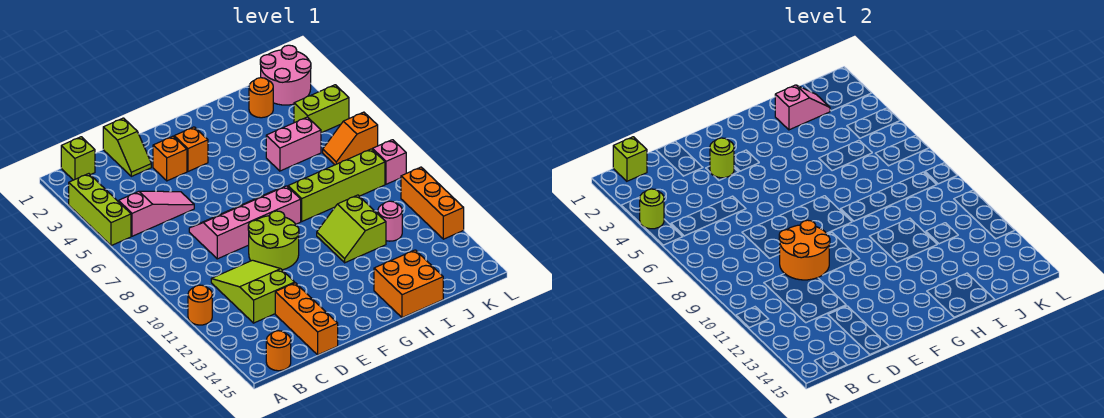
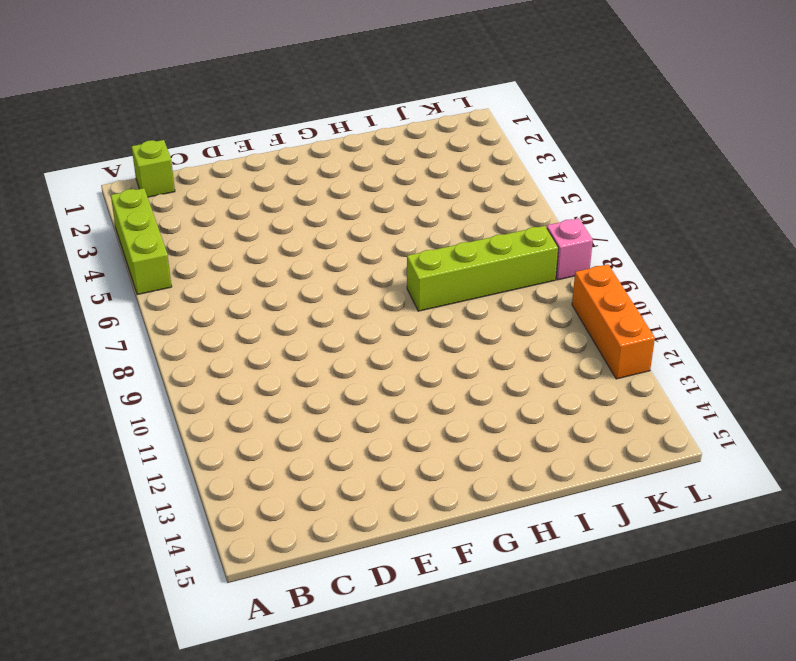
none -> orange 1x1 round brick [188,285,212,325]
none -> pink 1x3 slope [119,191,194,236]
none -> orange 1x1 round brick [266,331,291,371]

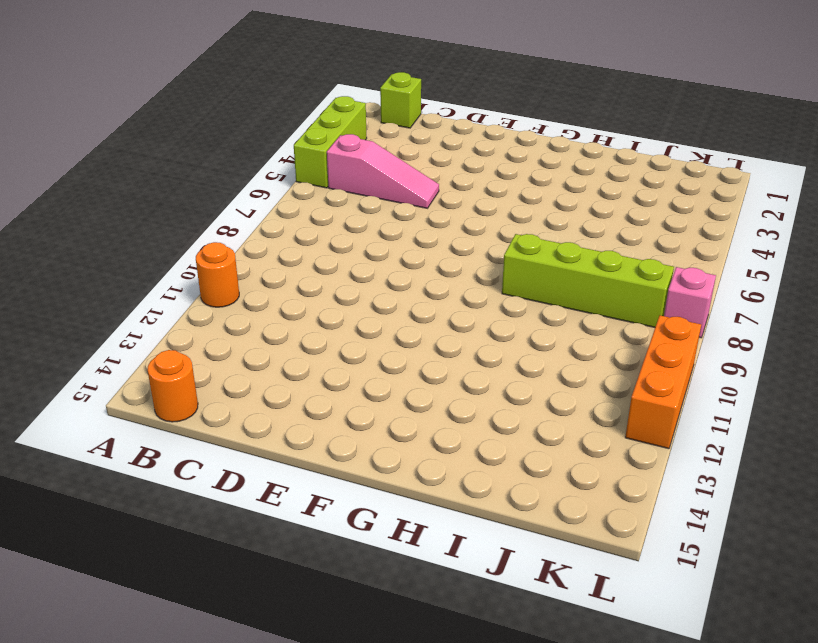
none -> lime 2x3 slope [211,260,295,323]
none -> lime 1x2 slope [103,118,151,176]
none -> pink 2x4 slope [189,186,301,259]

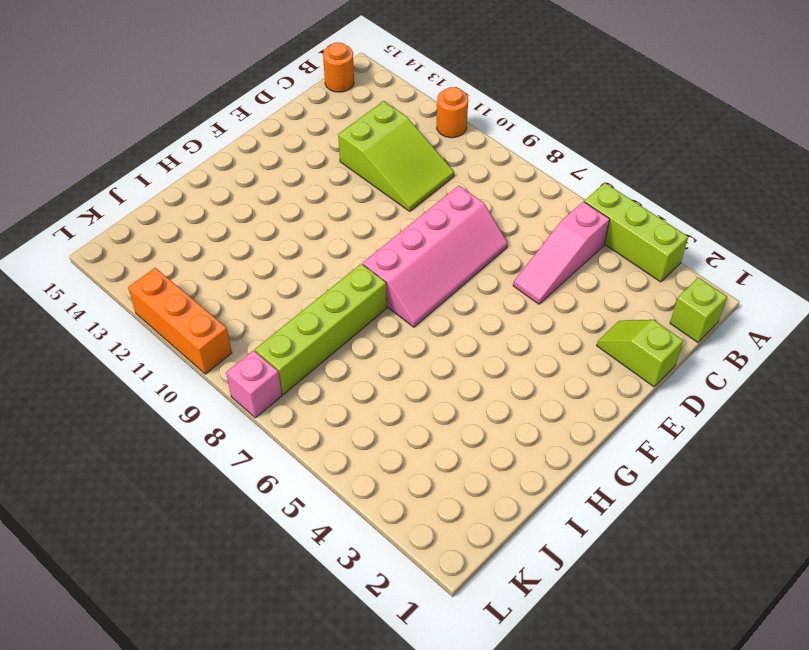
none -> orange 1x3 brick [275,283,338,355]
none -> orange 1x1 brick [153,136,187,181]
none -> lime 2x2 round brick [248,211,299,270]

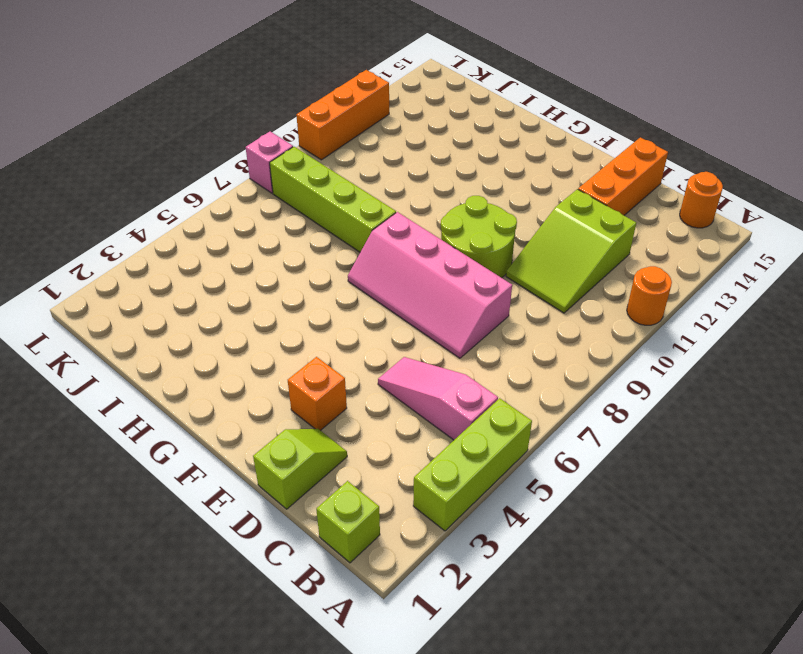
none -> orange 1x1 brick [174,127,208,171]
none -> lime 2x2 slope [317,195,386,263]
none -> orange 2x2 brick [374,250,443,318]

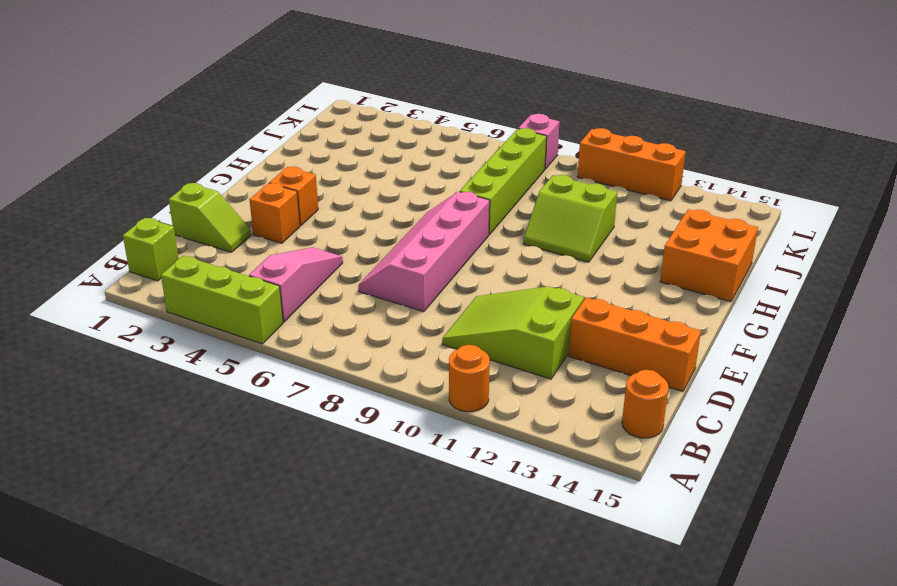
none -> lime 2x2 round brick [248,211,299,270]
none -> pink 1x2 brick [266,117,321,171]
none -> orange 1x1 round brick [249,78,273,118]

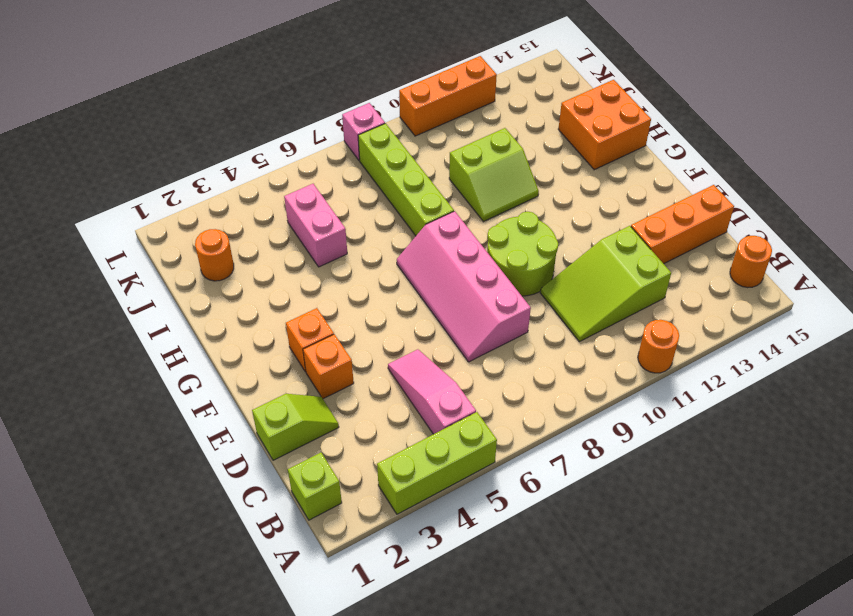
none -> pink 1x1 round brick [378,201,402,241]
none -> pink 2x2 round brick [260,45,311,105]
none -> lime 1x2 brick [294,85,349,133]

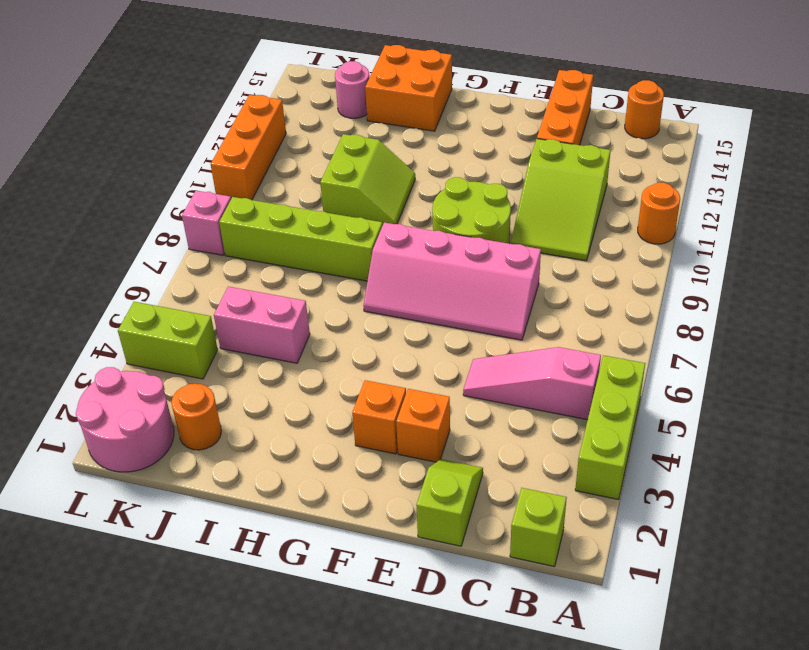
pink 1x1 round brick [335,61,369,118] -> pink 1x1 round brick moved to [378,201,402,241]
none -> orange 1x2 slope [323,112,378,165]
none -> lime 1x1 round brick [640,189,664,229]
none -> lime 1x1 brick [613,137,647,181]

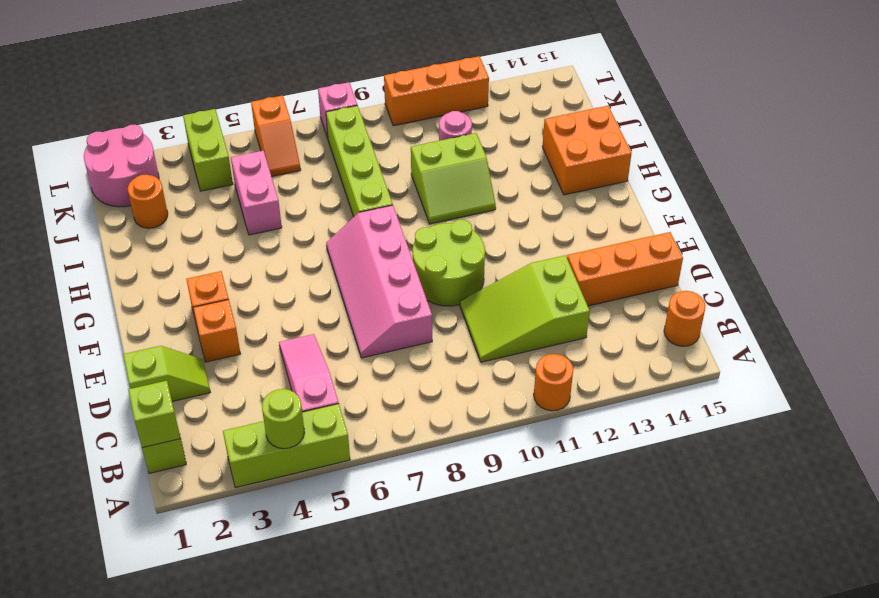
none -> orange 2x2 round brick [779,220,830,280]
none -> lime 1x1 round brick [710,138,734,178]
none -> pink 1x2 slope [775,85,830,130]

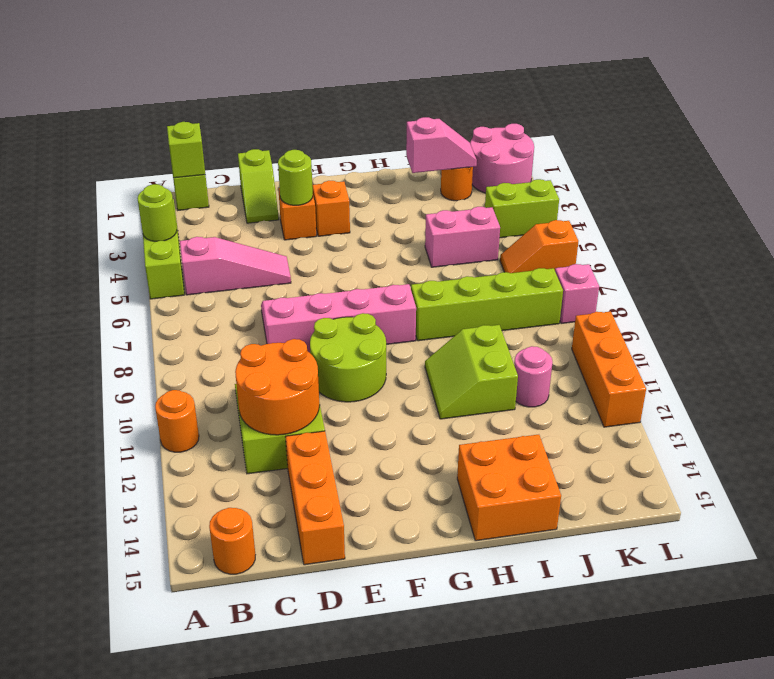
orange 2x2 round brick [235,339,320,435] -> orange 2x2 round brick moved to [779,220,830,280]

